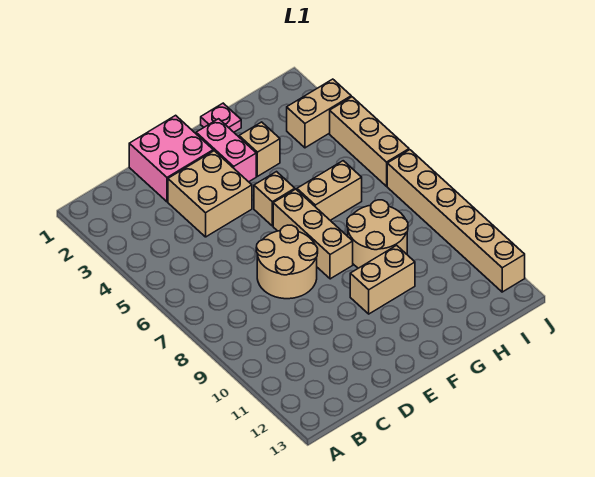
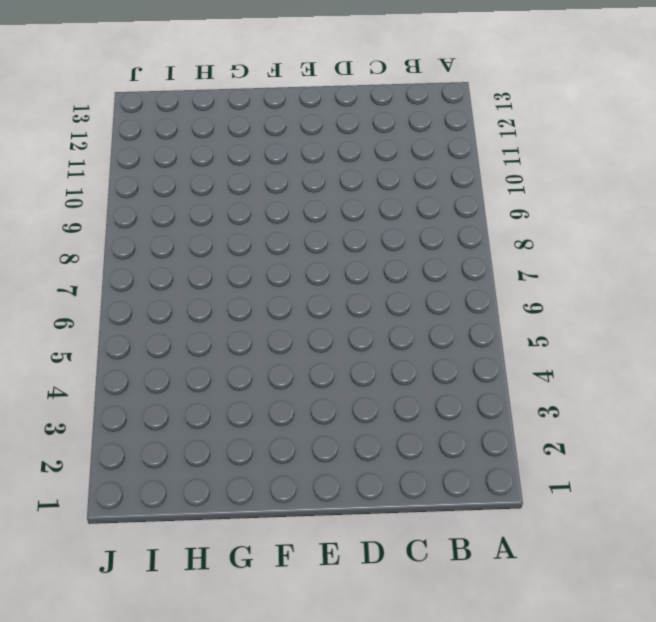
none -> pink 2x2 brick [129,115,213,202]
none -> tan 2x2 brick [168,151,252,237]
none -> tan 2x2 round brick [256,225,318,299]

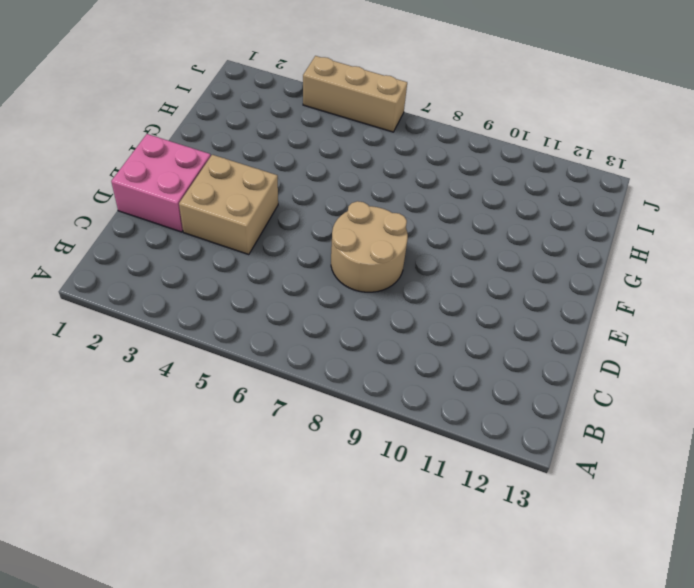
none -> pink 1x2 brick [196,119,256,182]
none -> tan 1x1 brick [254,172,295,226]
none -> tan 1x3 brick [273,189,353,279]

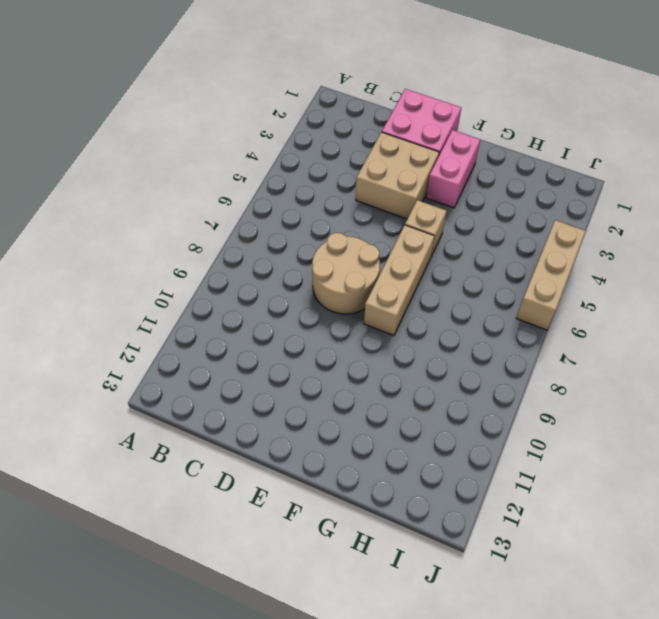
none -> tan 1x2 brick [350,245,415,314]
none -> pink 1x1 plate [201,103,241,132]
none -> tan 1x1 brick [239,122,280,176]

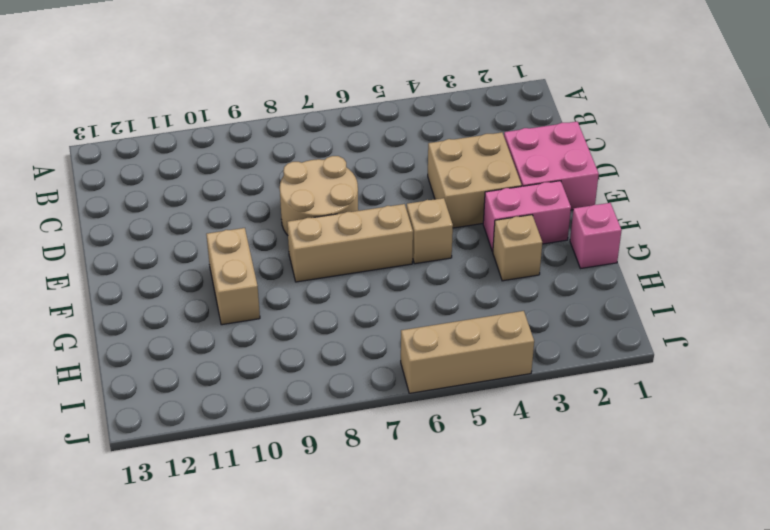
pink 1x1 brick [570,203,622,269] -> pink 1x1 plate [201,103,241,132]
none -> tan 1x2 brick [297,161,362,220]
none -> tan 2x2 round brick [347,200,408,268]
none -> tan 1x2 brick [287,79,351,148]

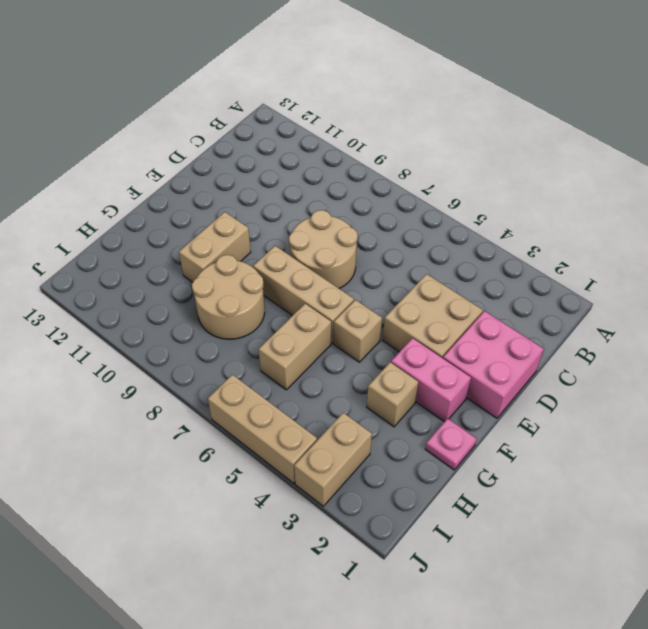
none -> tan 1x6 brick [387,150,525,292]

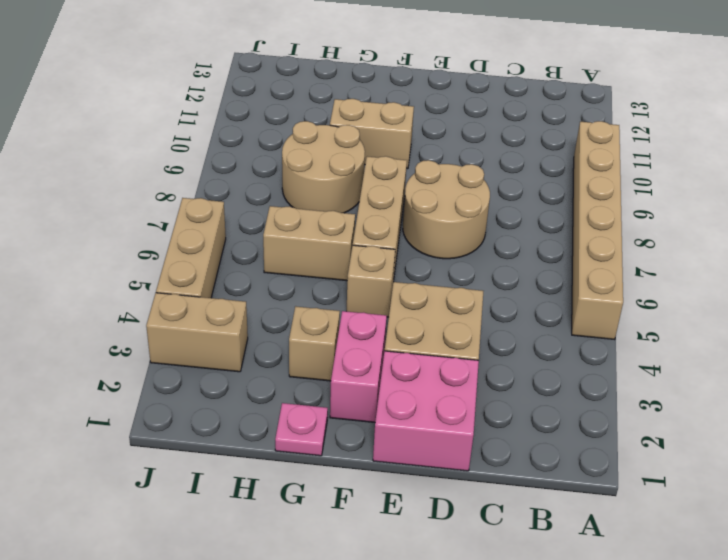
tan 1x6 brick [572,121,623,340] -> tan 1x6 brick moved to [387,150,525,292]

